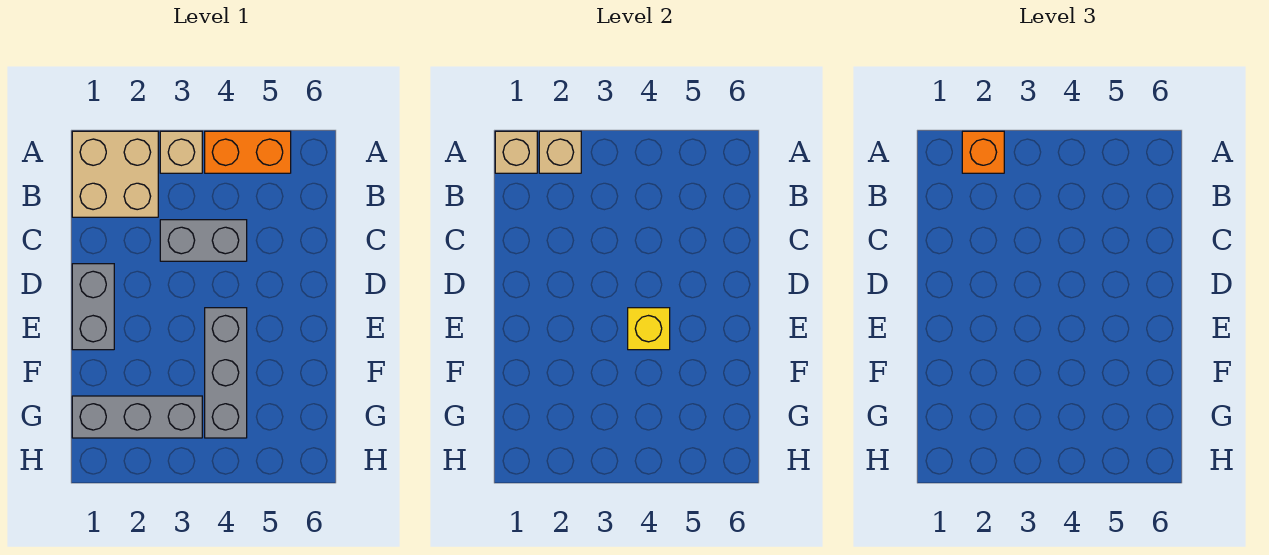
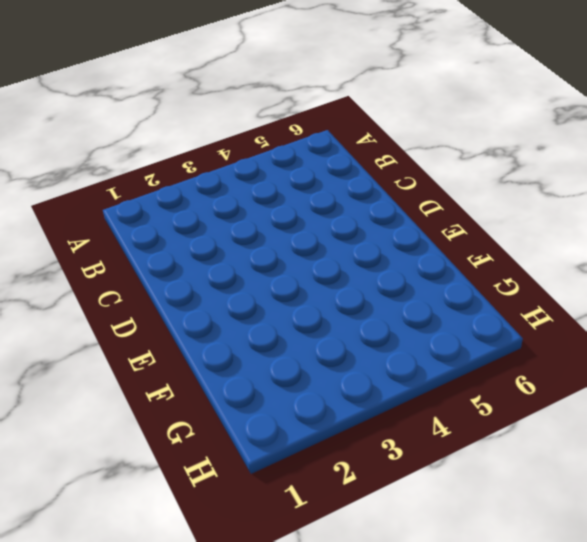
none -> tan 2x2 brick [72,131,158,217]
none -> tan 1x1 brick [160,131,202,173]

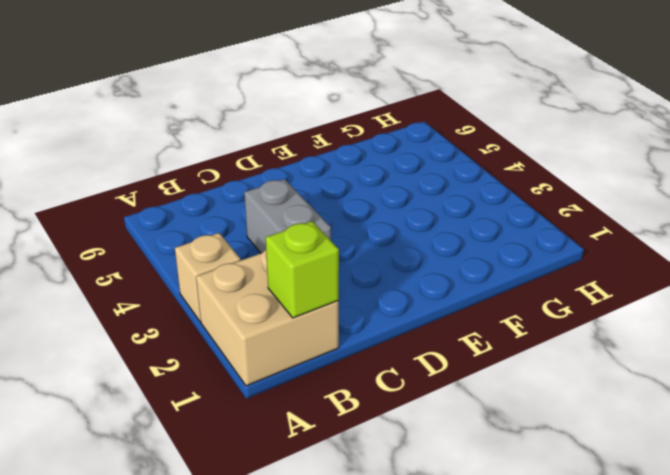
lime 1x1 brick [266,221,339,318] -> none
none -> orange 1x2 brick [205,131,291,173]
none -> grey 1x2 brick [72,264,114,350]

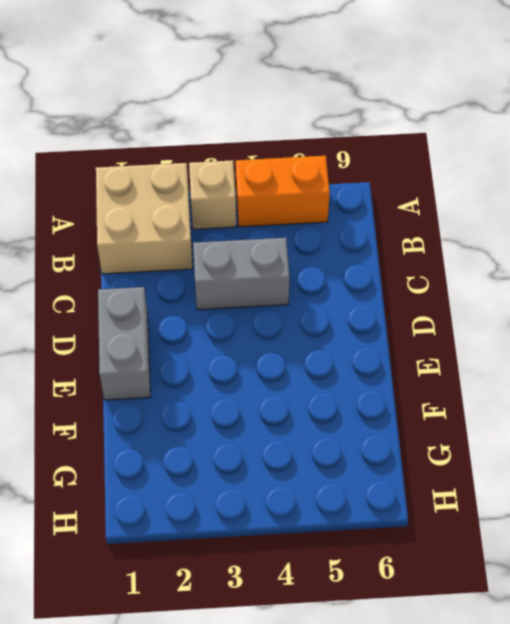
none -> grey 1x3 brick [205,308,247,438]
none -> grey 1x3 brick [72,396,202,438]

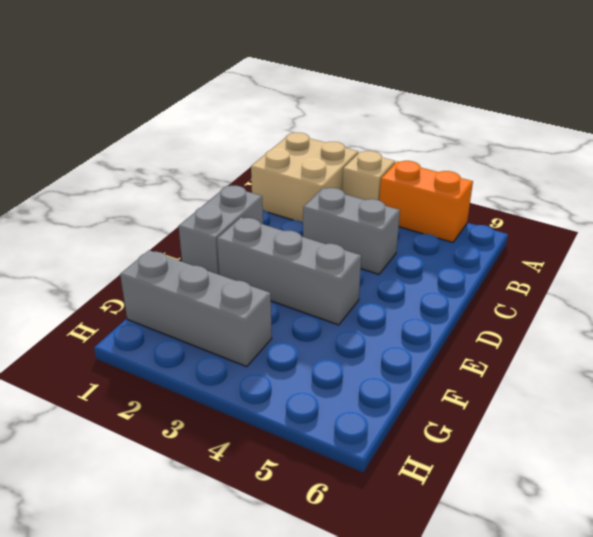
grey 1x3 brick [217,217,361,325] -> grey 1x3 brick turned to [205,308,247,438]
none -> tan 1x1 brick [495,131,537,173]
none -> tan 1x1 brick [539,131,581,173]

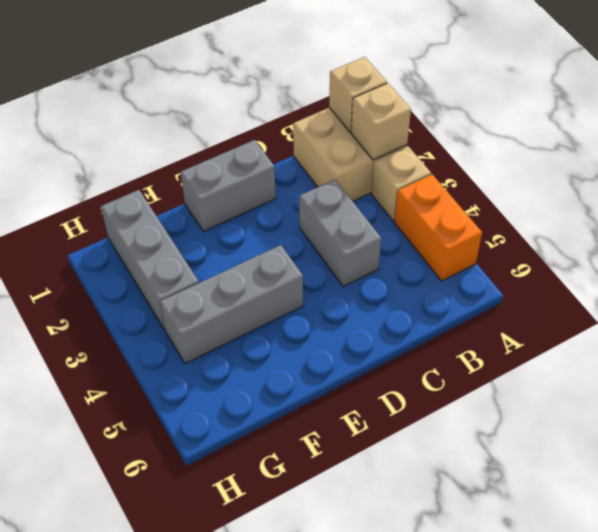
none -> yellow 1x1 brick [628,308,670,350]
none -> orange 1x1 brick [962,131,1004,173]

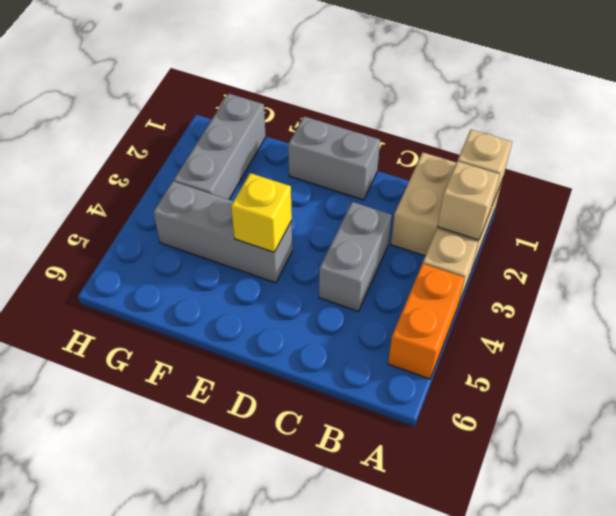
none -> orange 1x1 brick [962,131,1004,173]

